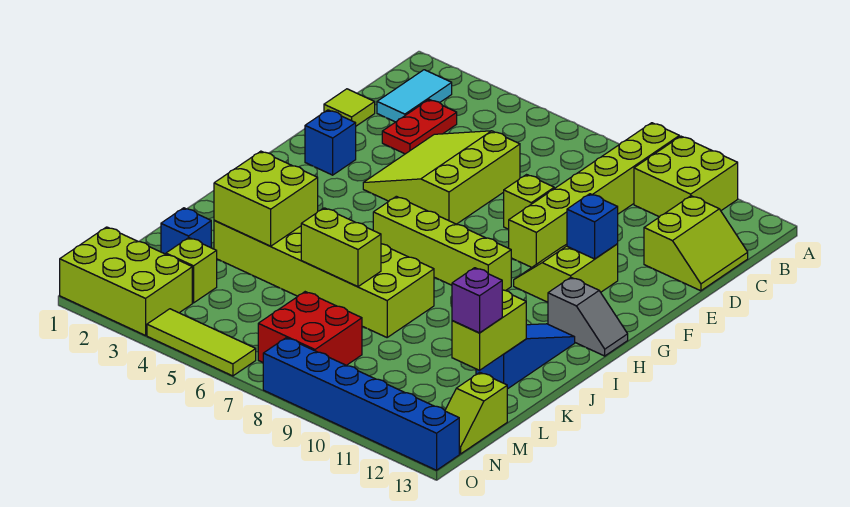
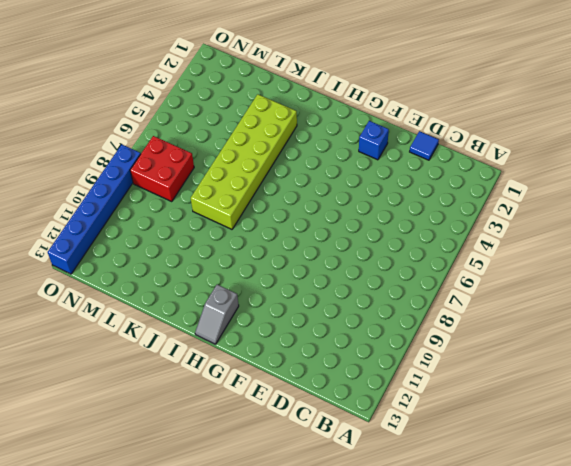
blue 1x1 tile [410,131,439,160] -> lime 1x1 tile [324,89,375,126]
none -> lime 1x6 brick [509,123,679,268]
none -> lime 2x2 brick [634,136,738,217]
none -> cyan 1x2 tile [377,70,452,122]

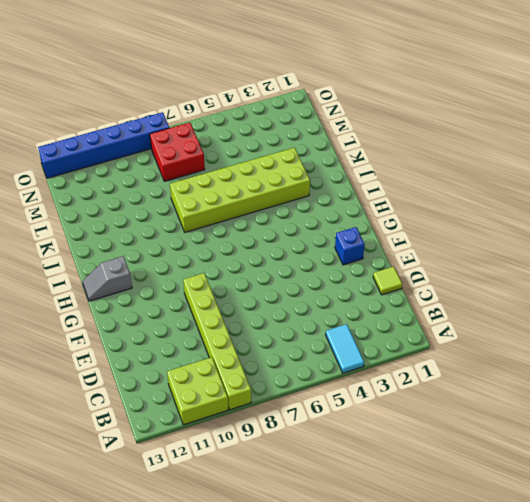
cyan 1x2 tile [326,324,364,373] -> cyan 1x2 tile moved to [377,70,452,122]
none -> red 1x2 plate [382,100,457,154]
none -> lime 2x2 slope [644,196,748,291]
none -> lime 3x3 slope [363,131,520,224]

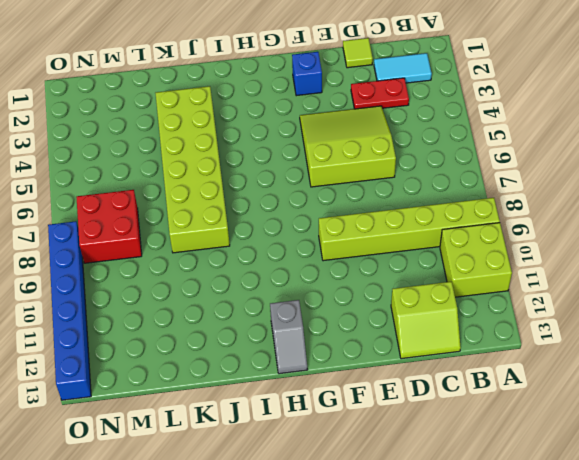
none -> lime 1x1 brick [504,175,554,229]
none -> lime 2x2 slope [514,244,618,302]
none -> lime 1x4 brick [373,196,511,291]

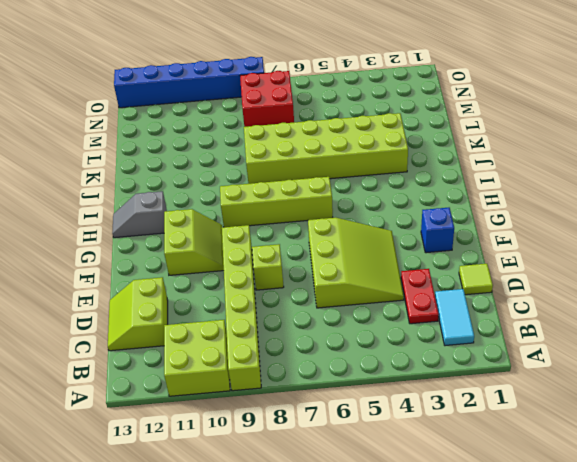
none -> blue 1x3 slope [476,324,575,389]
none -> blue 1x1 brick [161,208,211,254]
none -> lime 1x1 brick [166,238,217,303]

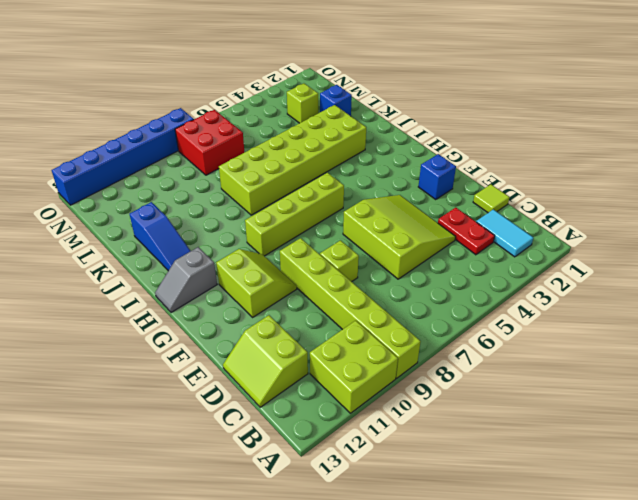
none -> lime 1x2 slope [445,373,507,454]
none -> lime 2x3 brick [60,227,192,335]
none -> lime 1x3 tile [147,309,256,376]

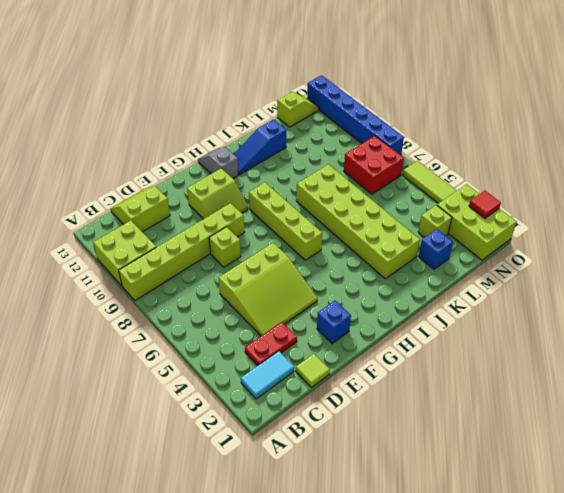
red 1x1 tile [469,191,501,218] -> none
none -> blue 1x1 brick [567,194,618,259]
none -> lime 2x2 brick [214,151,318,246]
none -> lime 1x2 brick [301,208,381,287]

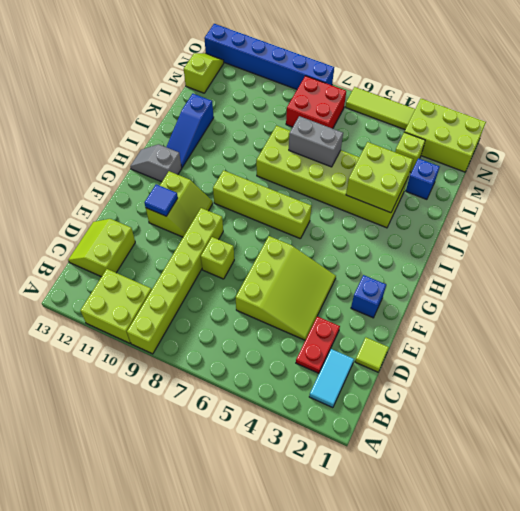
blue 1x1 tile [145,184,178,216] -> blue 1x1 brick [567,194,618,259]
grey 1x2 brick [289,116,343,167] -> lime 1x2 brick [301,208,381,287]
none -> lime 1x2 brick [452,290,526,370]
none -> purple 1x1 brick [452,268,502,333]

